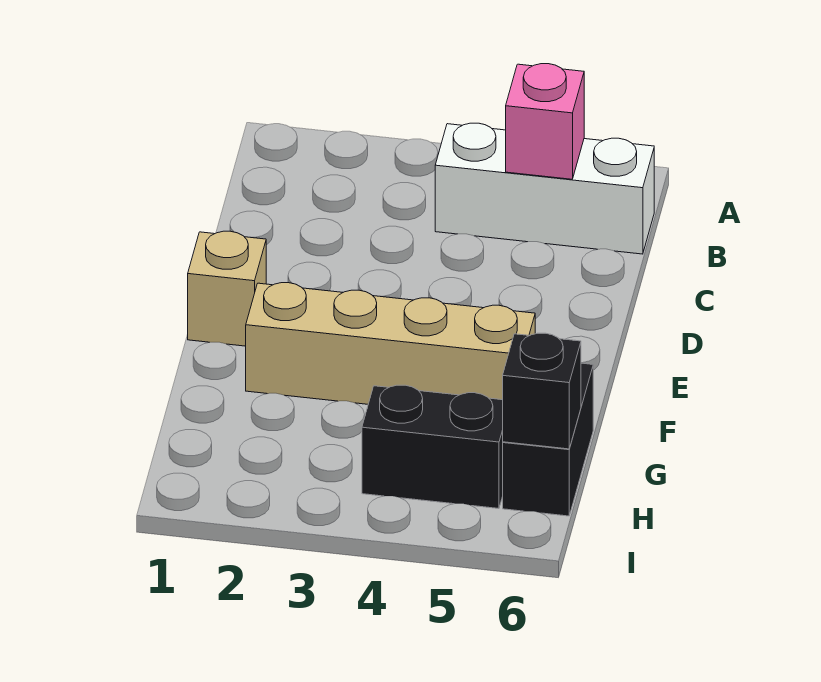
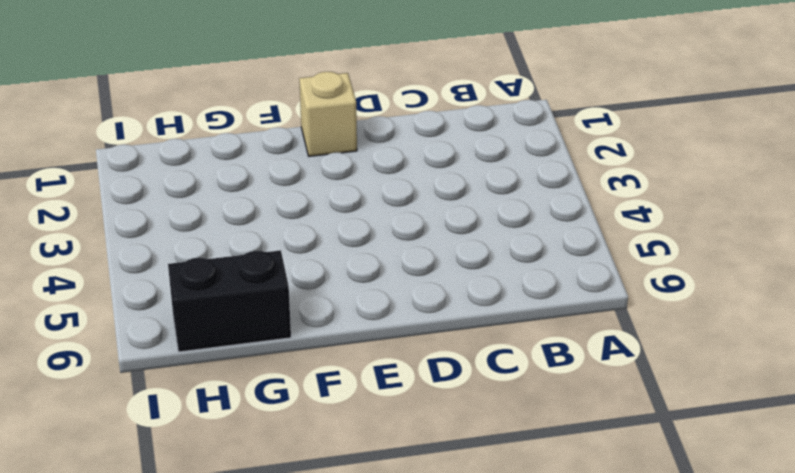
none -> white 1x3 brick [435,123,654,254]
none -> tan 1x4 brick [246,283,535,404]

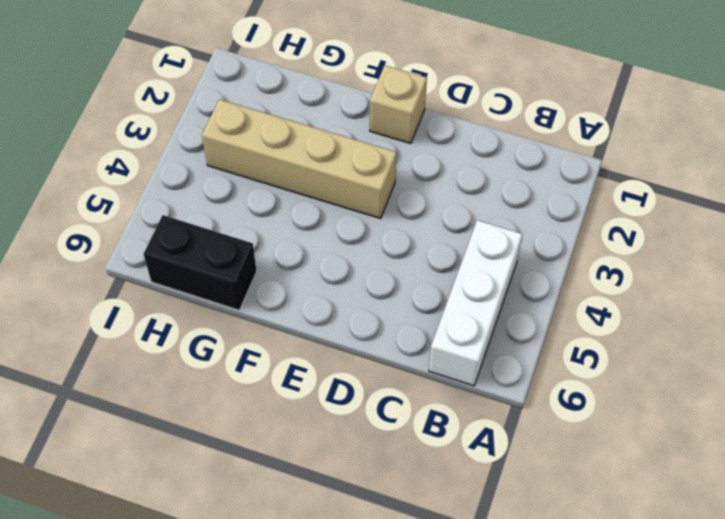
tan 1x4 brick [202,99,397,218] -> tan 1x4 brick turned to [246,283,535,404]
none -> black 1x2 brick [362,385,503,509]
none -> pink 1x1 brick [506,64,584,179]

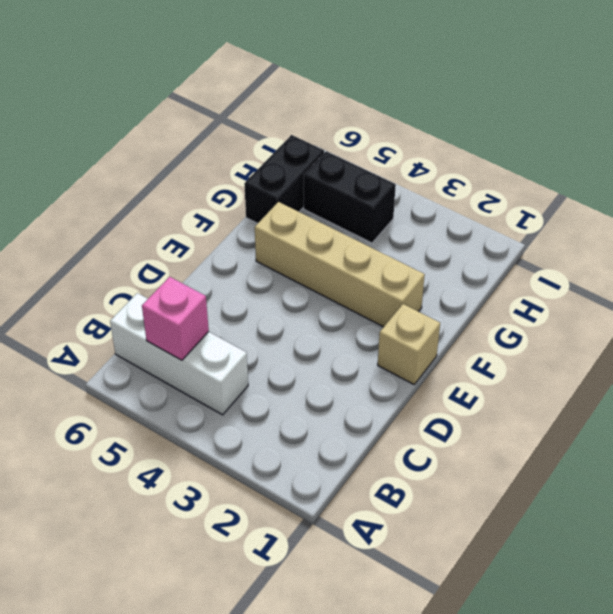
none -> black 1x1 brick [503,333,581,449]

